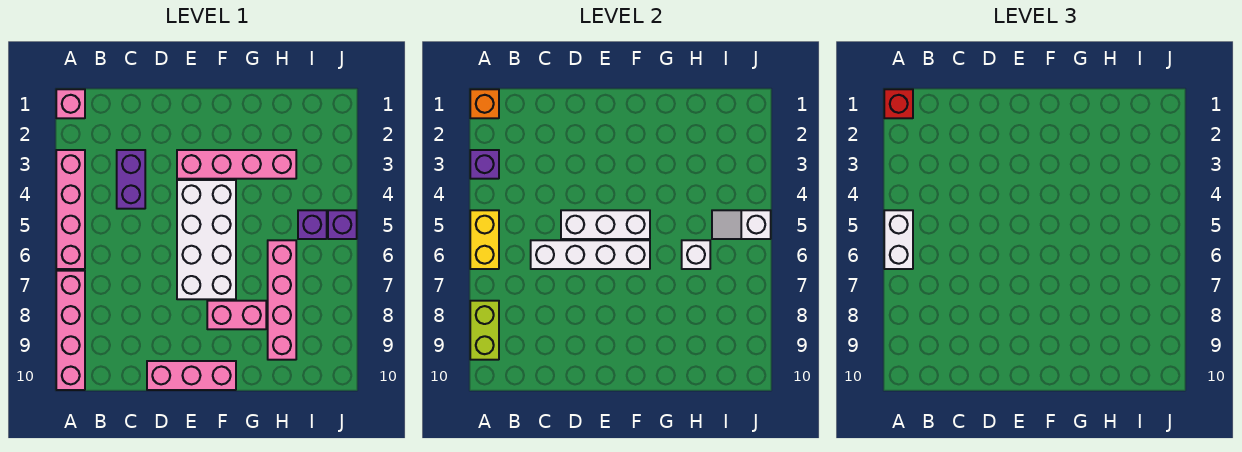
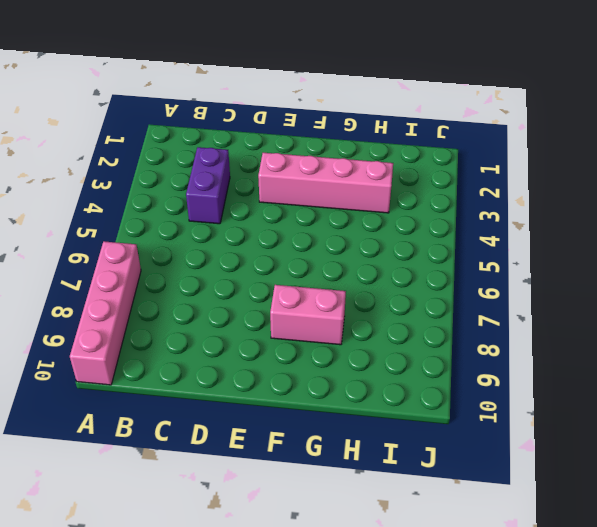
none -> pink 1x1 brick [56,89,85,118]
none -> pink 1x4 brick [56,150,85,269]
none -> pink 1x3 brick [147,361,236,390]

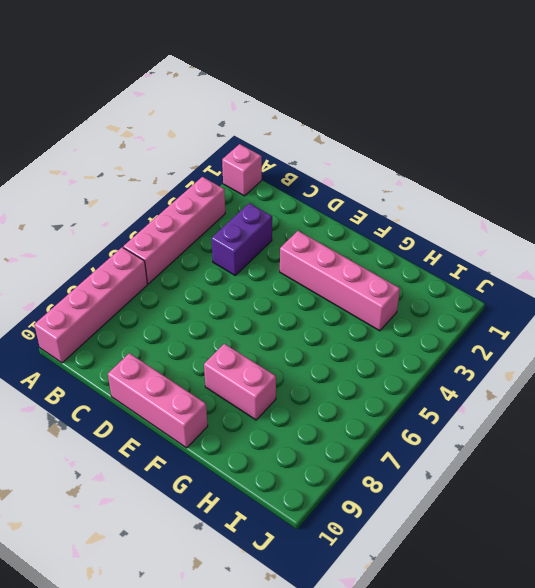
none -> white 2x4 brick [177,180,236,299]
none -> pink 1x4 brick [268,240,296,360]
none -> purple 1x1 brick [298,210,327,239]

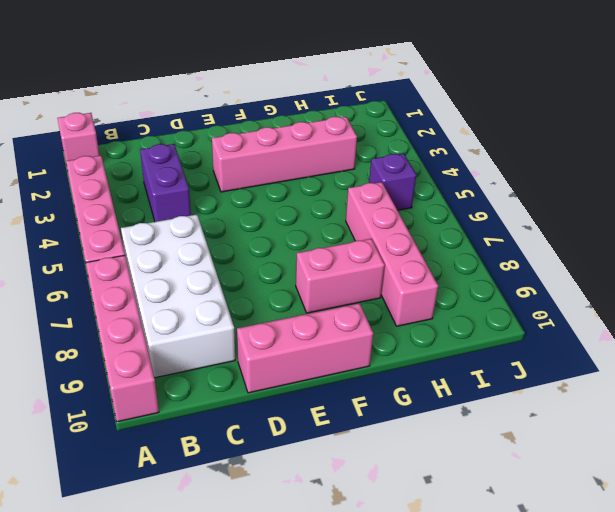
white 2x4 brick [121,215,235,378] -> white 2x4 brick moved to [177,180,236,299]
none -> purple 1x1 brick [328,210,357,239]
none -> orange 1x1 brick [470,89,499,118]
none -> purple 1x1 brick [470,150,499,179]

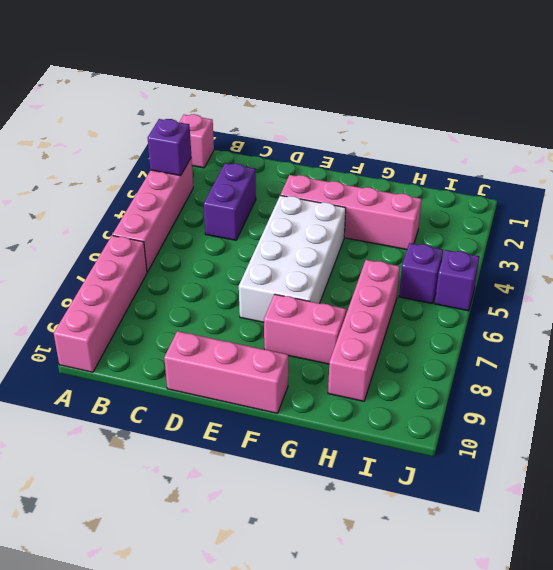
none -> orange 1x1 brick [470,89,499,118]
none -> yellow 1x2 brick [470,210,499,269]
none -> lime 1x2 brick [470,301,499,360]

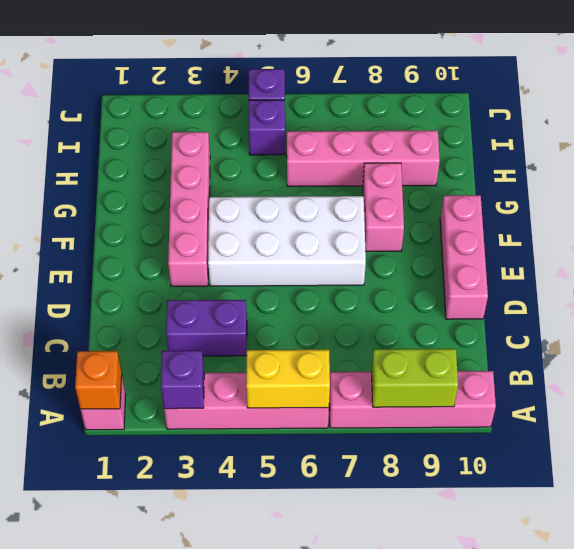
none -> white 1x4 brick [531,240,650,269]
none -> white 1x3 brick [561,210,650,239]
none -> white 1x1 brick [682,240,710,269]

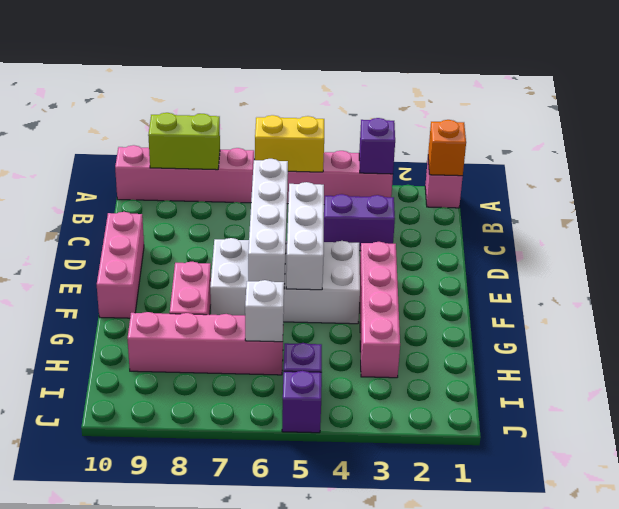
none -> white 1x2 slope [712,210,771,239]
none -> red 1x1 brick [884,89,913,118]
none -> white 1x2 brick [884,210,913,269]

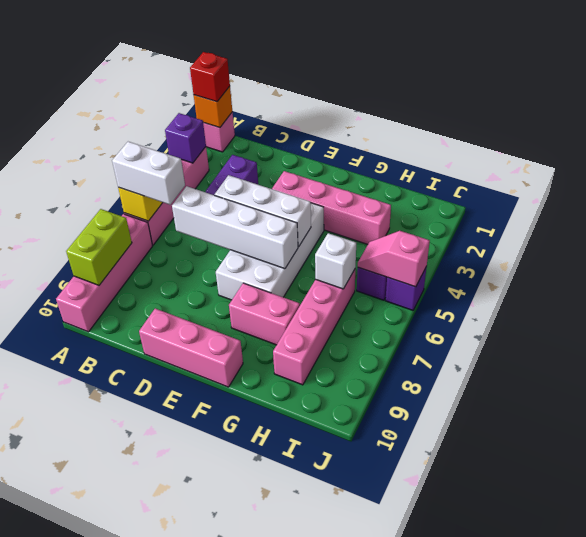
white 1x2 brick [112,142,185,205] -> white 1x2 brick turned to [884,210,913,269]
pink 1x2 slope [358,231,430,287] -> white 1x2 slope [712,210,771,239]

